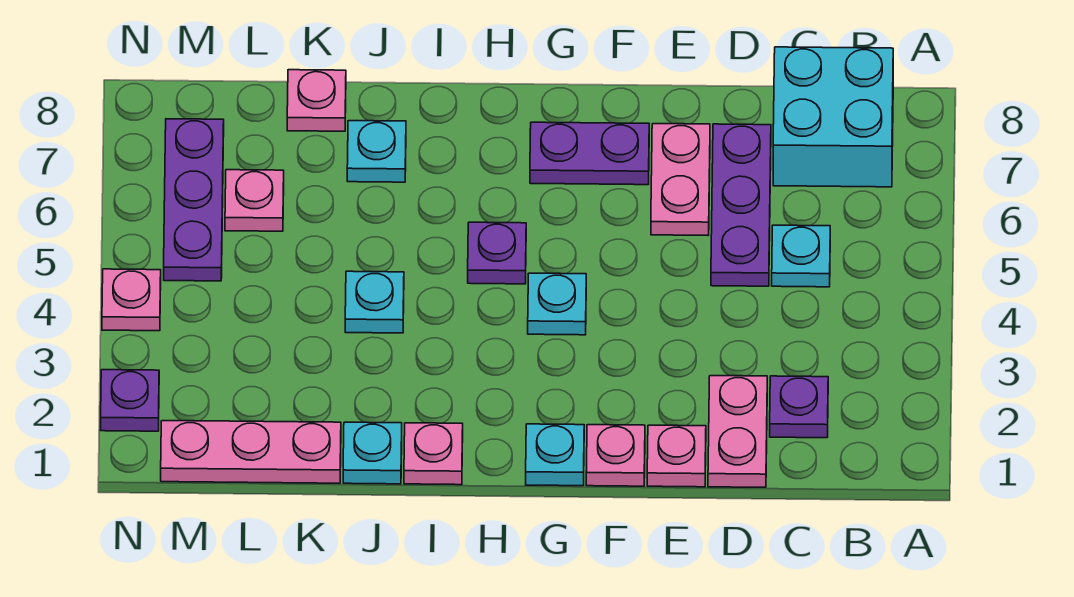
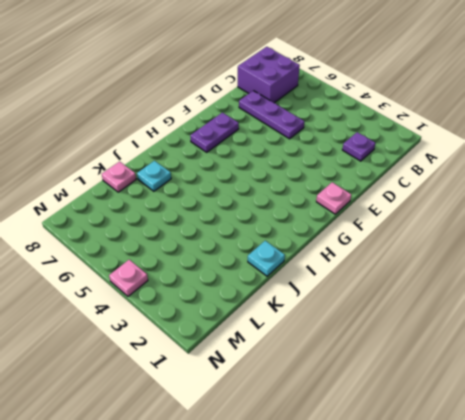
purple 2x2 brick [238,47,300,103] -> cyan 2x2 brick [773,47,893,187]
none -> cyan 1x1 plate [772,225,830,287]
none -> pink 1x2 plate [708,376,767,487]
none -> pink 1x1 plate [647,425,706,487]

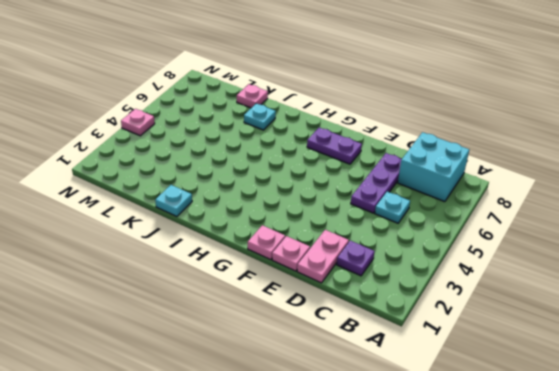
none -> pink 1x2 plate [651,124,710,235]
none -> cyan 1x1 plate [526,424,584,486]
none -> cyan 1x1 plate [528,273,586,335]

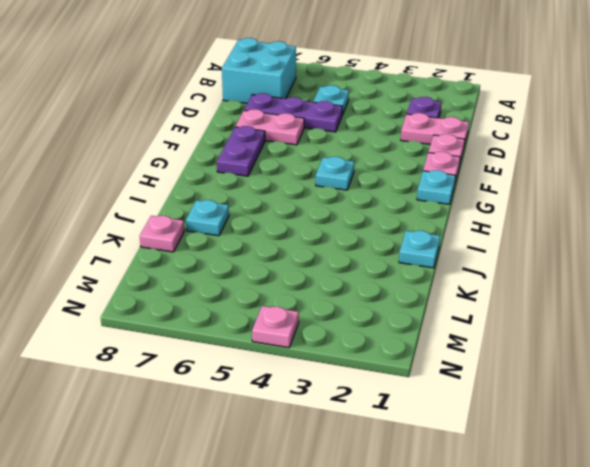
none -> purple 1x1 plate [468,222,526,284]
none -> pink 1x1 plate [404,423,463,485]
none -> cyan 1x1 plate [345,271,404,333]

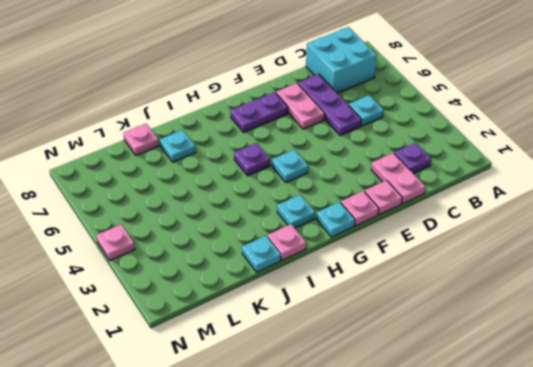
cyan 1x1 plate [277,195,315,228] -> cyan 1x1 plate moved to [345,271,404,333]
none -> pink 1x3 plate [161,421,341,483]
none -> pink 1x1 plate [225,170,284,231]
none -> purple 1x3 plate [164,119,224,281]

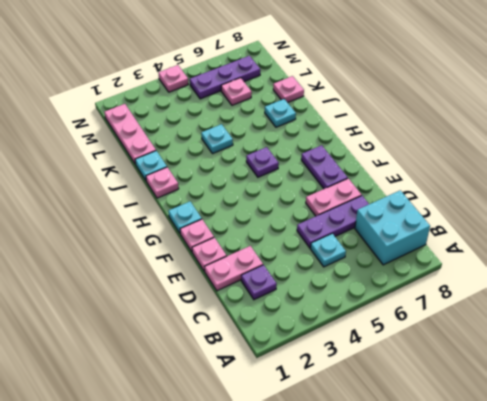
none -> cyan 1x1 plate [528,273,586,335]
none -> purple 1x1 plate [101,370,159,431]

